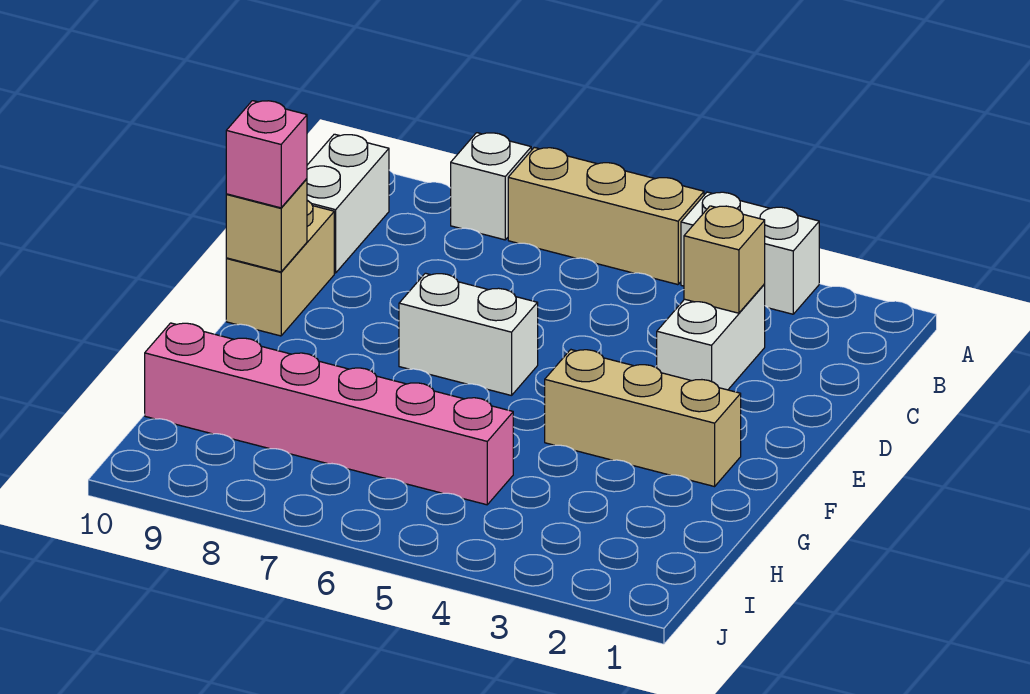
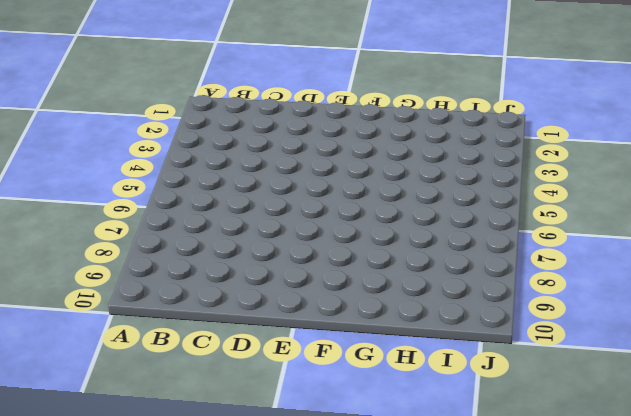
none -> white 1x2 brick [681,192,819,314]
none -> tan 1x3 brick [508,147,704,285]
none -> white 1x1 brick [451,133,531,240]

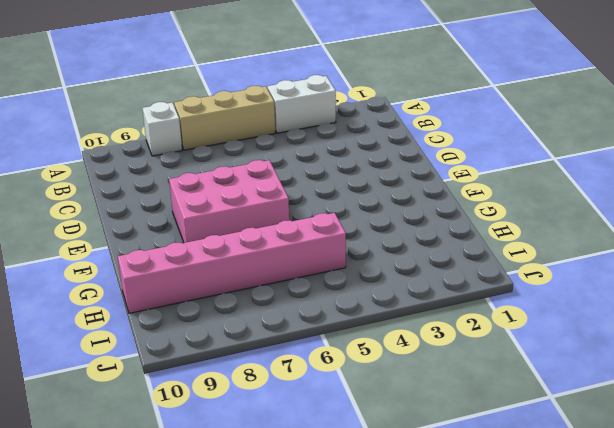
pink 2x3 brick [169,160,289,243] -> white 1x2 brick [399,273,538,396]
none -> white 1x2 brick [307,134,389,273]
none -> white 1x2 brick [657,284,765,390]
none -> tan 1x2 brick [226,200,334,336]

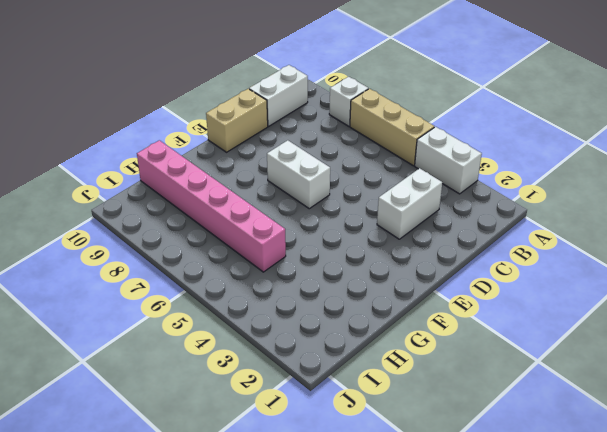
none -> tan 1x3 brick [545,350,741,487]
none -> tan 1x1 brick [684,206,765,313]
none -> tan 1x1 brick [226,179,307,272]

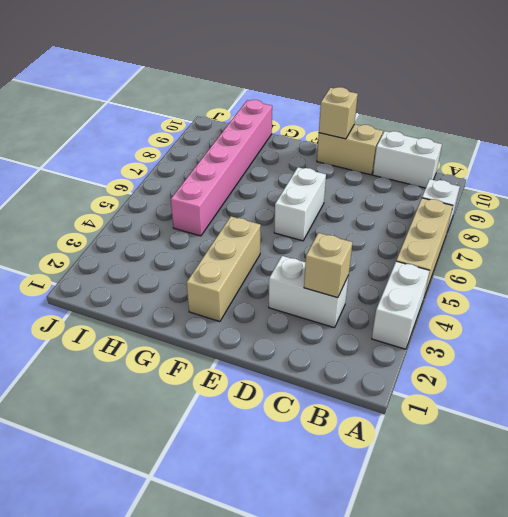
none -> pink 1x1 brick [226,101,307,208]

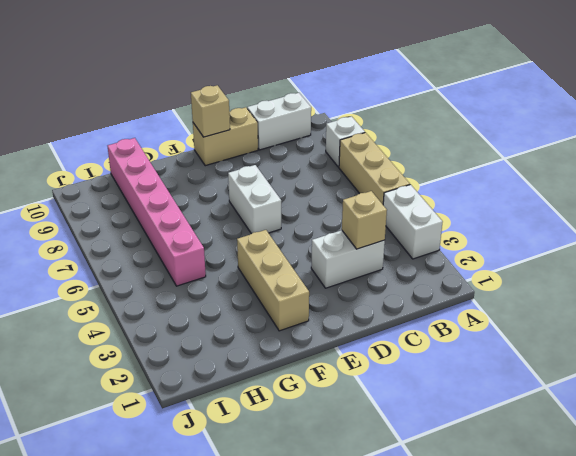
none -> pink 1x1 brick [226,101,307,208]

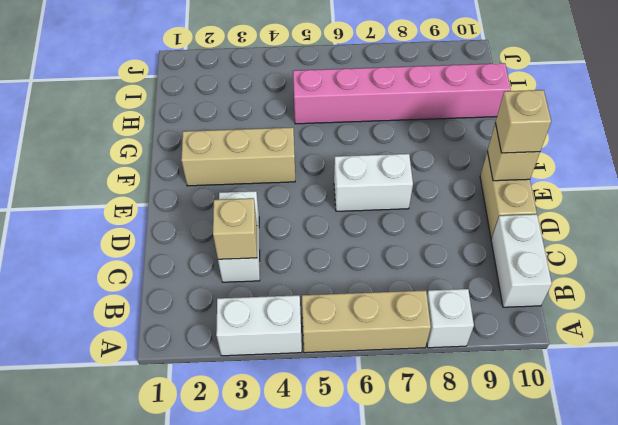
tan 1x1 brick [495,90,551,153] -> pink 1x1 brick [226,101,307,208]

